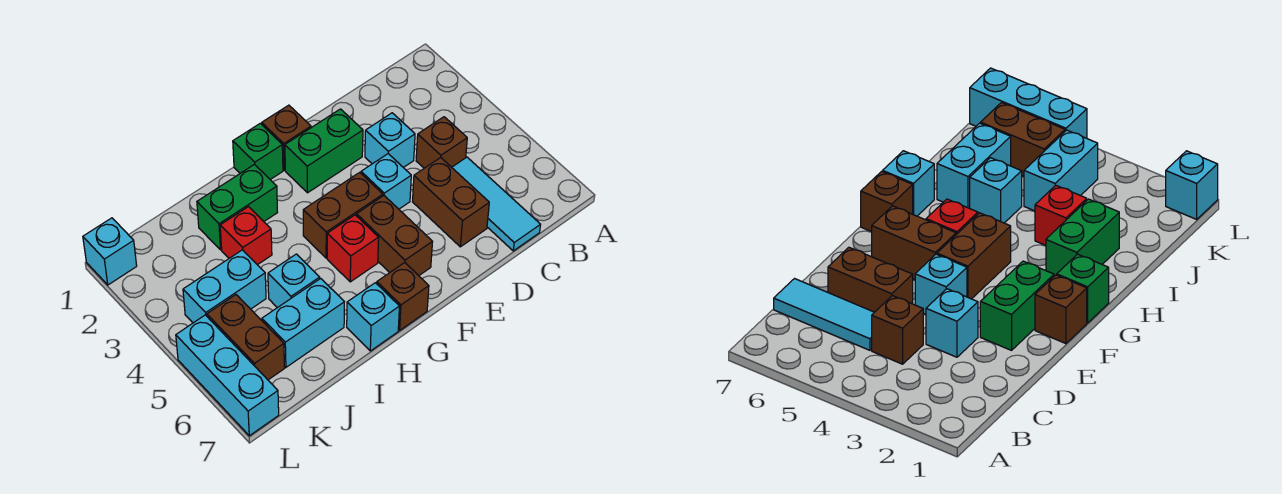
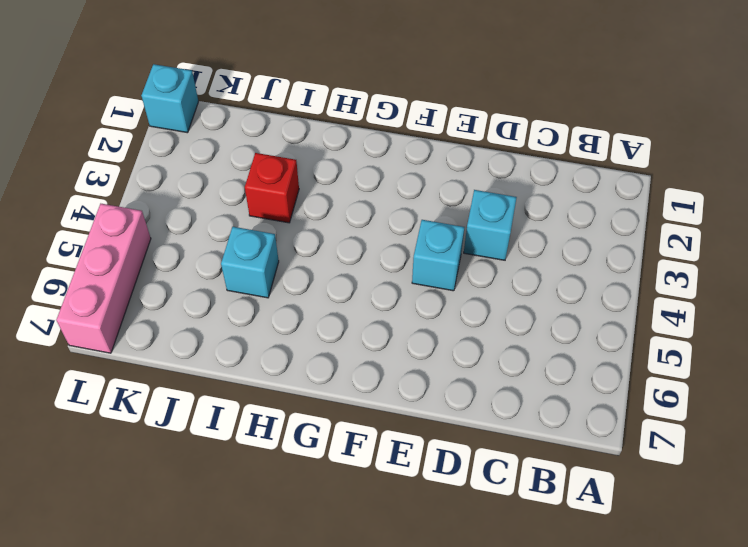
pink 1x3 brick [56,204,151,353] -> cyan 1x3 brick [176,315,279,436]
none -> brown 1x1 brick [416,117,467,168]
none -> cyan 1x3 tile [452,157,541,251]
none -> brown 1x2 brick [413,158,489,247]

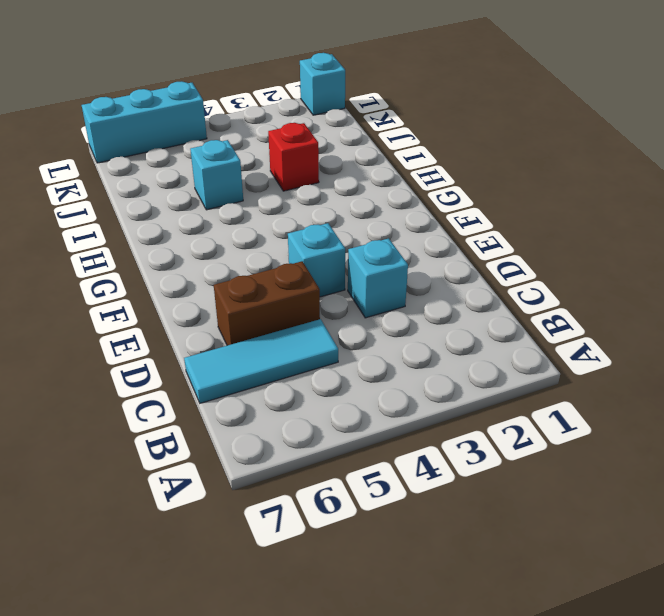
none -> brown 1x1 brick [416,117,467,168]
none -> green 1x2 brick [285,109,363,193]
none -> brown 1x1 brick [262,105,311,170]

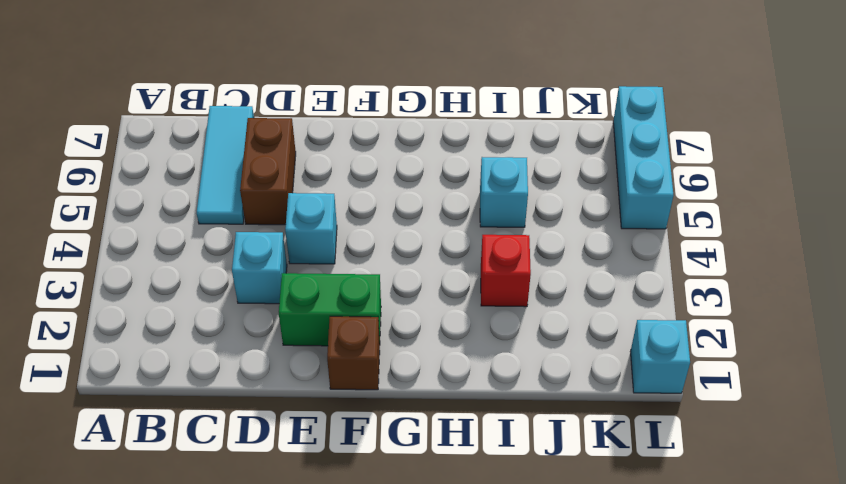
none -> brown 1x1 brick [416,117,467,168]
none -> brown 1x2 brick [303,172,383,258]
none -> brown 1x2 brick [357,196,432,276]

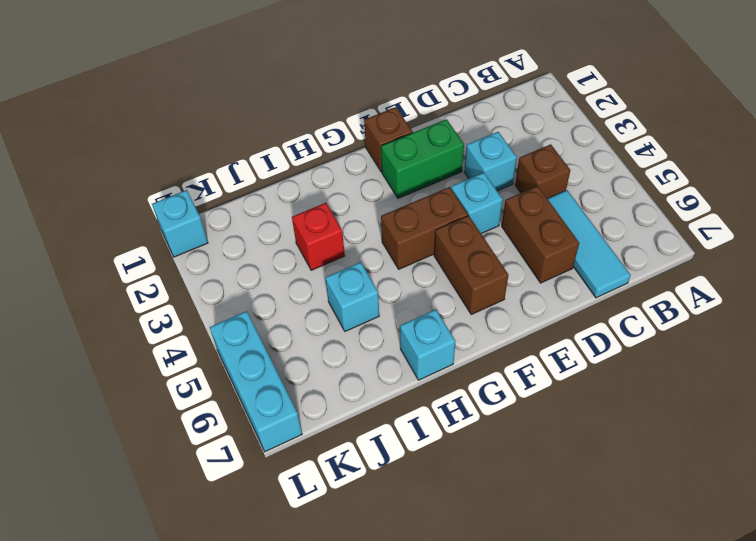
none -> green 1x1 brick [233,123,283,180]
none -> red 1x1 brick [327,215,379,282]
none -> brown 1x1 brick [377,263,429,330]

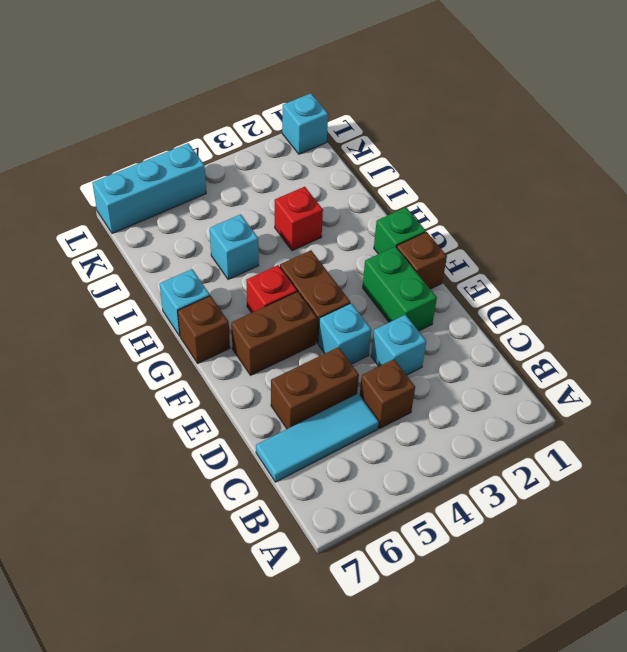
none -> green 1x2 brick [197,165,277,250]
none -> cyan 1x2 brick [262,279,344,367]
none -> cyan 1x2 brick [183,250,266,323]

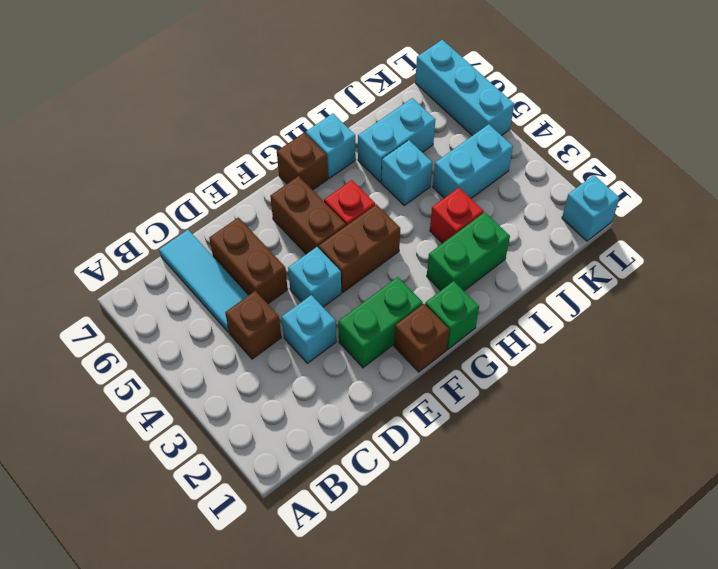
none -> brown 1x2 brick [207,295,284,380]

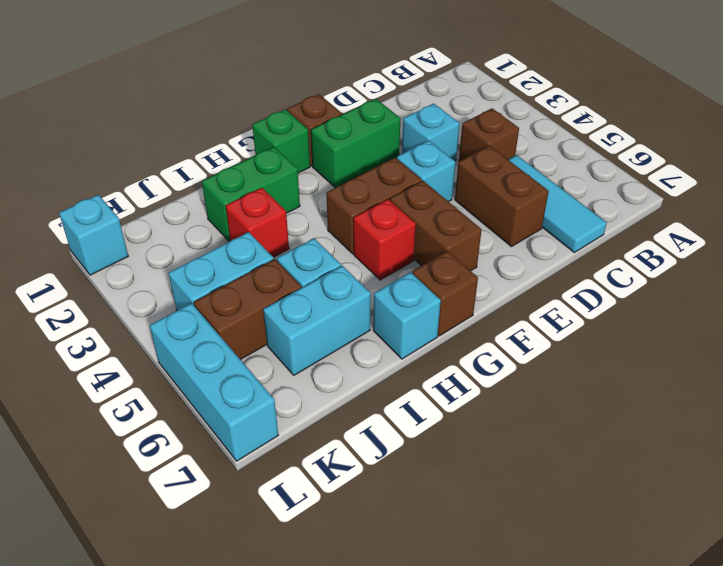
brown 1x2 brick [194,259,301,360] -> brown 1x2 brick turned to [207,295,284,380]

